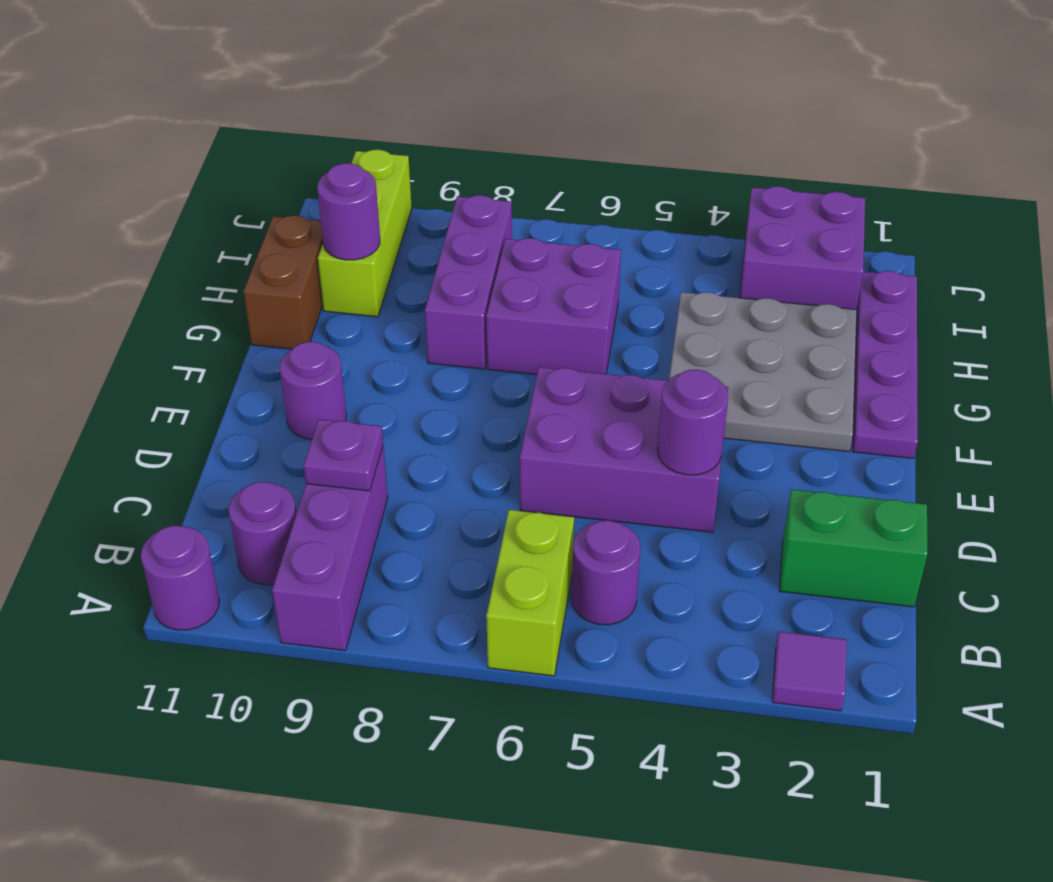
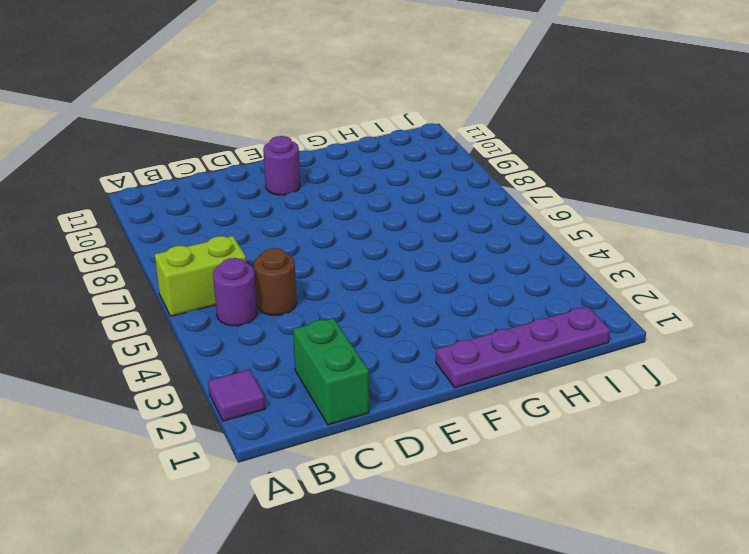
brown 1x1 round brick [254,248,296,315] -> none
none -> purple 1x3 brick [272,447,388,651]
none -> purple 1x1 round brick [141,526,219,630]
none -> purple 1x1 round brick [229,482,296,585]

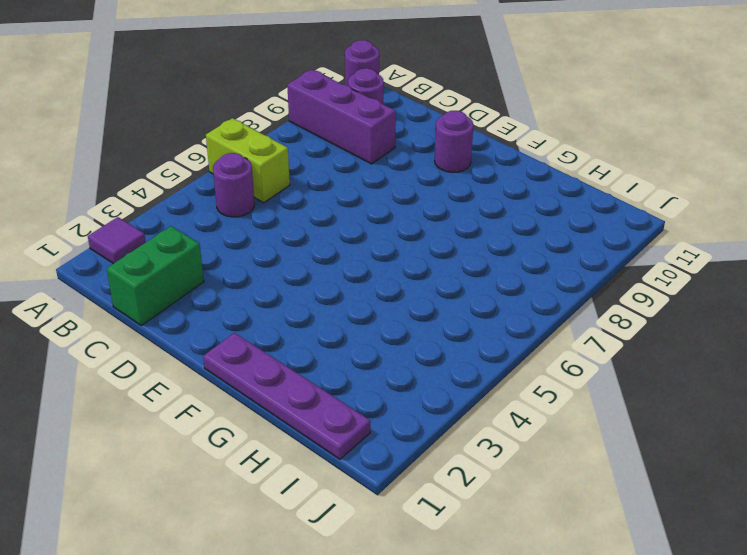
none -> purple 2x3 brick [520,367,729,532]
none -> grey 3x3 plate [669,292,857,452]
none -> purple 2x2 brick [486,238,621,375]

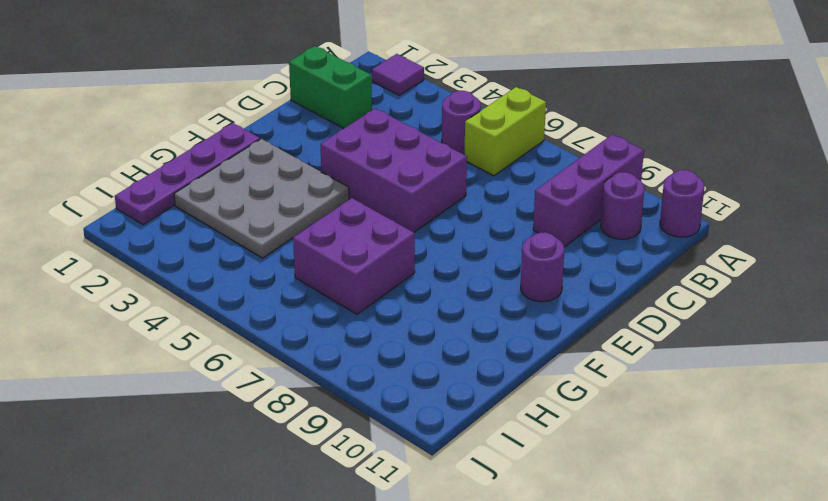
none -> purple 1x3 brick [425,195,512,369]
none -> brown 1x2 brick [243,216,323,349]
none -> lime 1x3 brick [318,150,412,317]

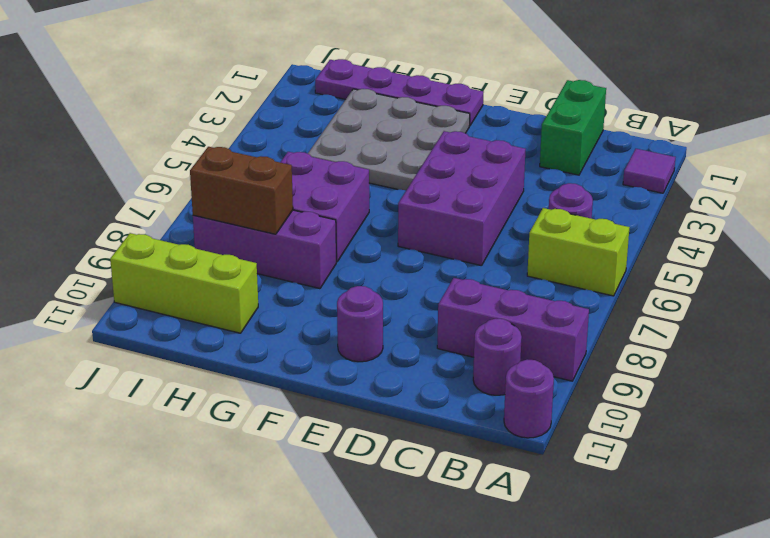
brown 1x2 brick [190,147,293,234] -> brown 1x2 brick moved to [243,216,323,349]
none -> purple 2x2 brick [740,186,865,309]
none -> purple 1x1 plate [303,419,383,491]
none -> purple 1x1 round brick [658,370,728,475]

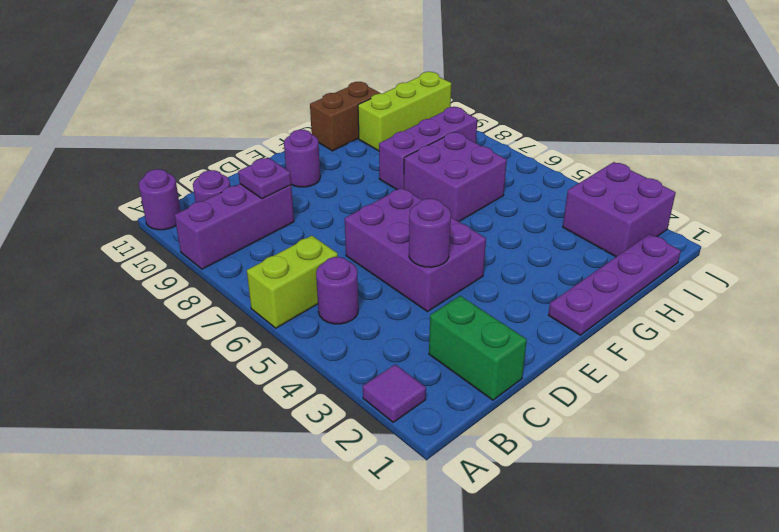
none -> grey 3x3 plate [669,292,857,452]
none -> purple 1x1 round brick [317,163,380,260]

